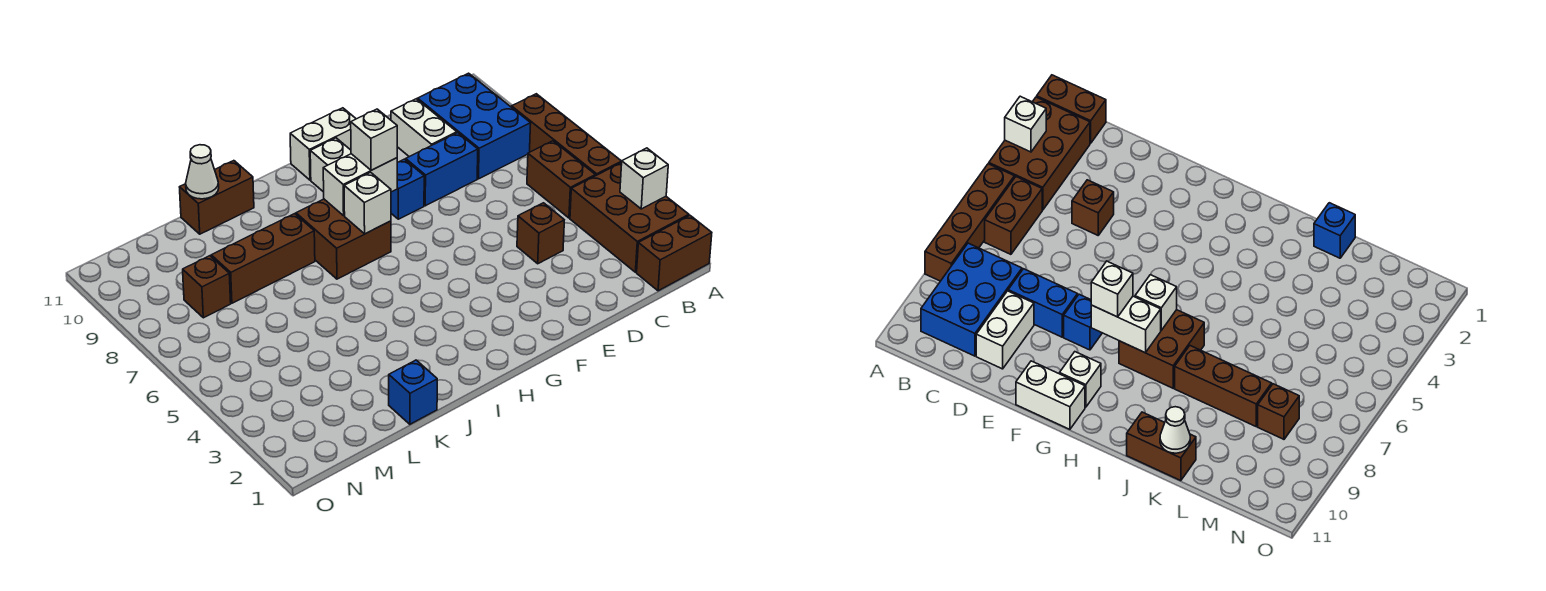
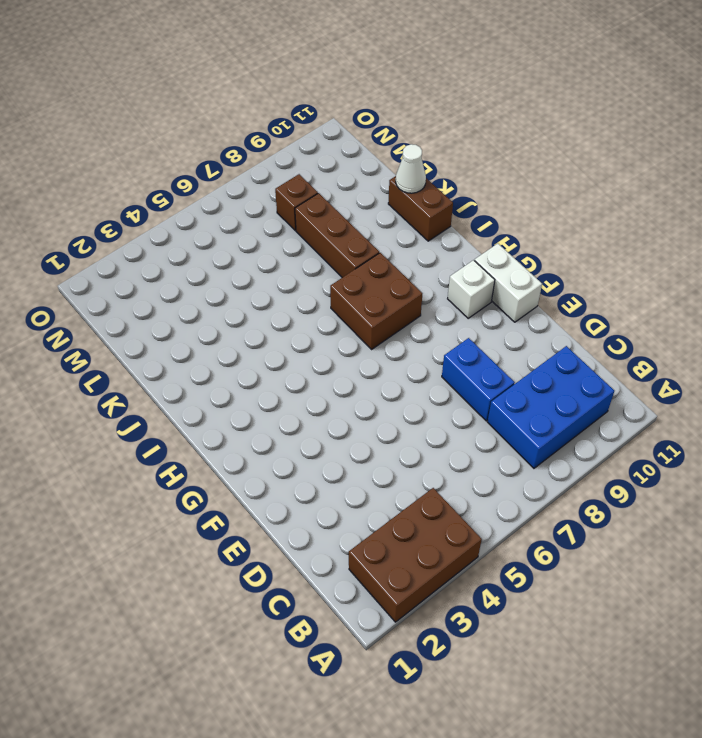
none -> brown 1x2 brick [637,215,712,291]
none -> brown 1x4 brick [512,94,622,176]
none -> brown 1x2 brick [527,141,595,218]

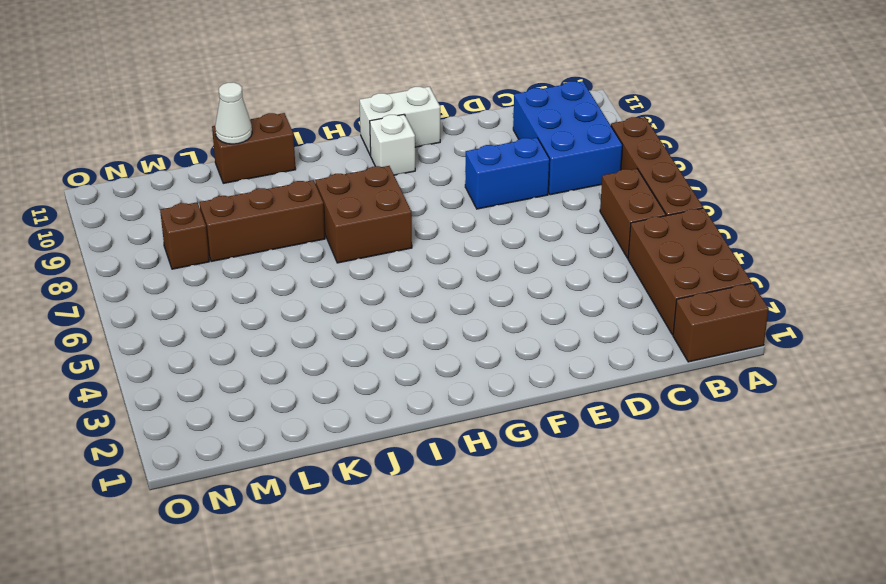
none -> brown 1x1 brick [517,203,564,264]
none -> white 1x2 brick [391,99,457,157]
none -> blue 1x1 brick [391,159,424,219]

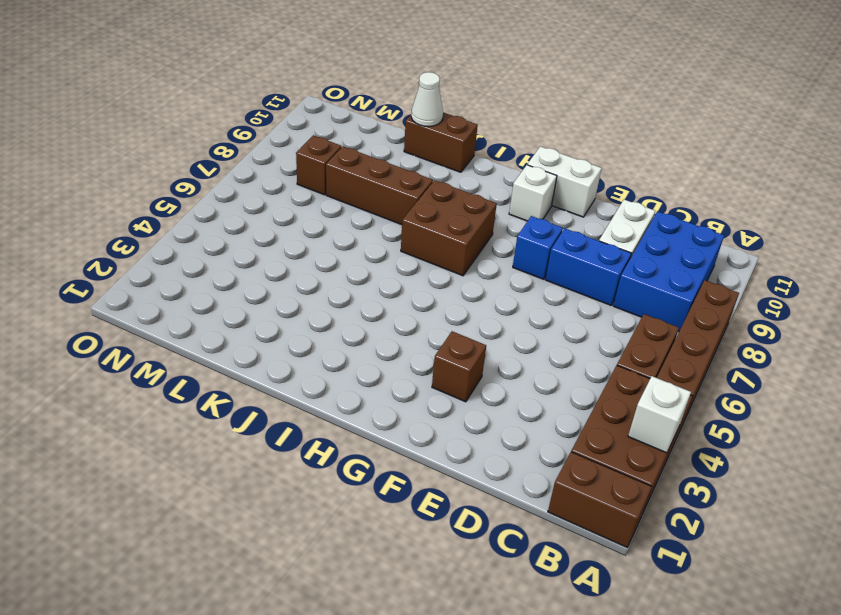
brown 1x1 brick [432,331,486,402] -> brown 1x1 brick moved to [517,203,564,264]
none -> blue 1x1 brick [389,360,437,424]
none -> white 1x2 brick [323,154,397,216]
none -> white 1x1 brick [344,172,391,234]

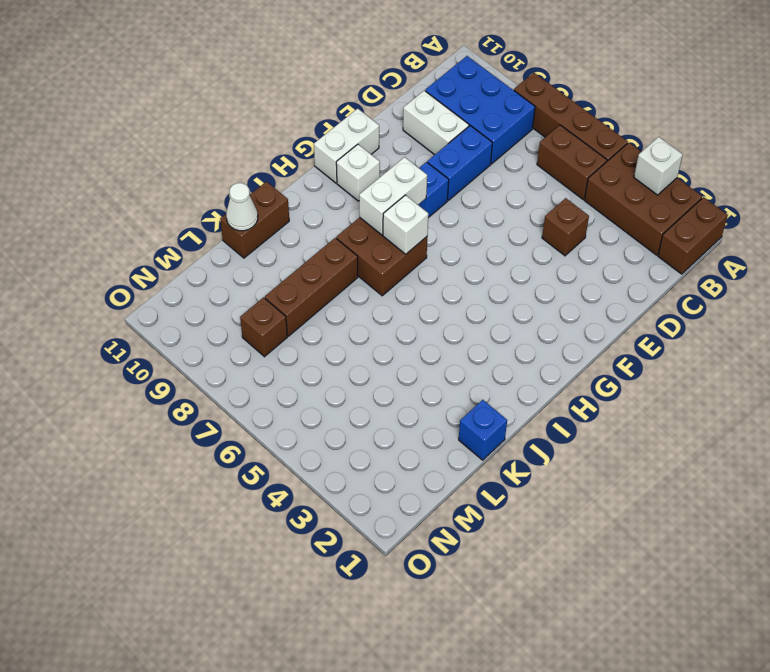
none -> white 1x1 brick [351,109,397,170]

